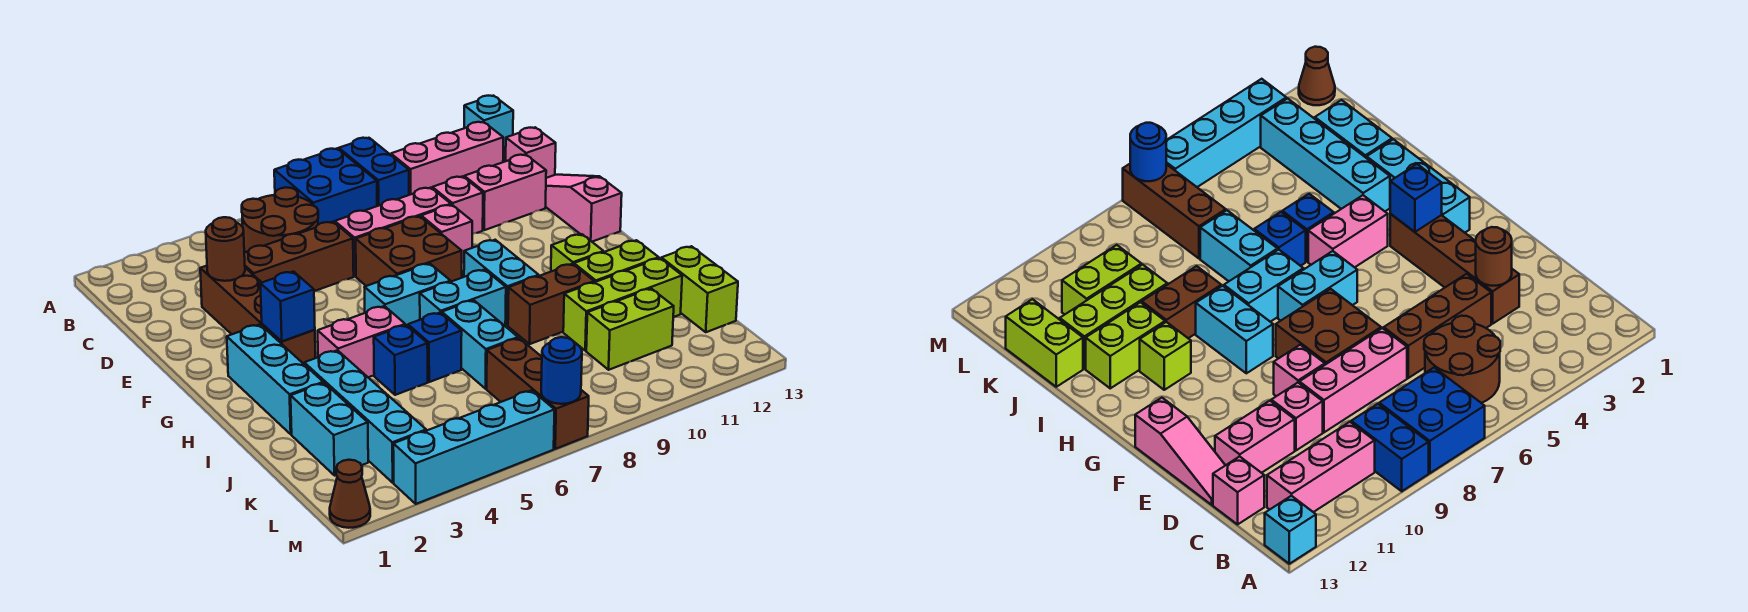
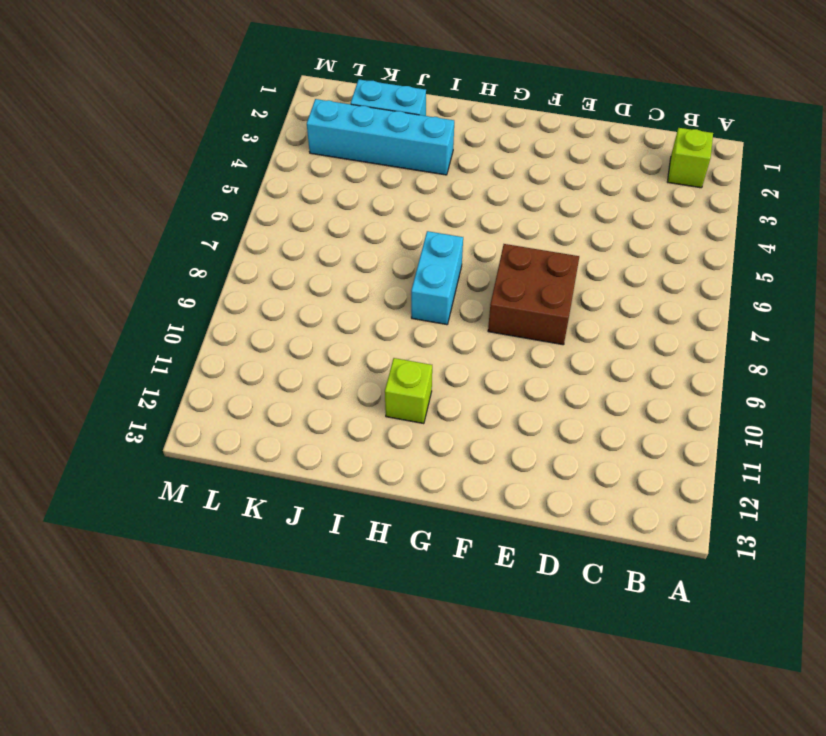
lime 1x1 brick [668,128,713,188] -> none
none -> blue 2x2 brick [274,148,377,225]
none -> blue 1x2 brick [339,138,409,206]
none -> cyan 1x1 brick [464,96,513,150]
none -> brown 2x2 round brick [242,187,318,252]

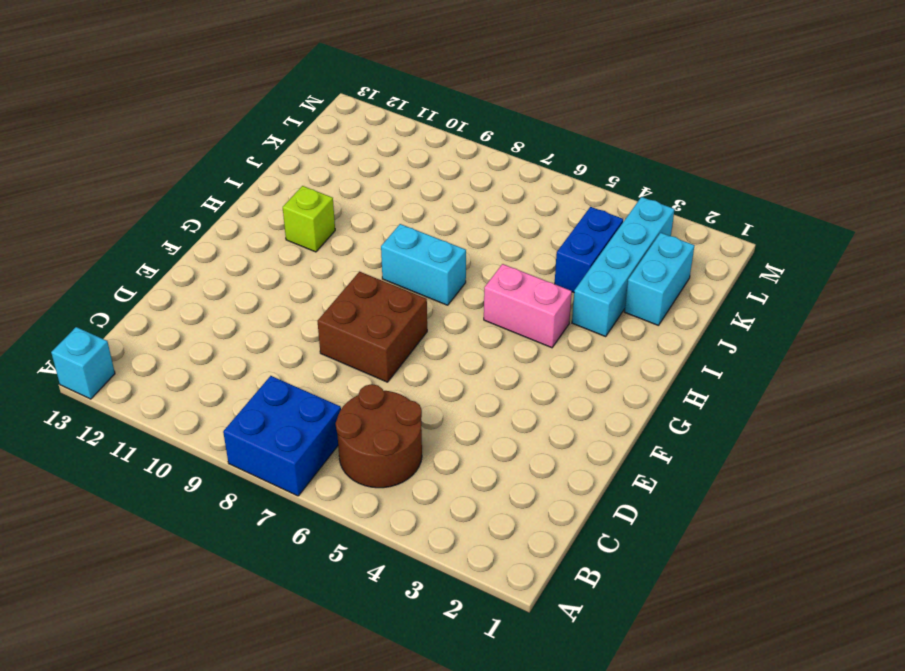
blue 1x2 brick [555,207,623,292] -> blue 1x2 brick moved to [339,138,409,206]
none -> pink 1x3 brick [391,122,503,195]
none -> pink 1x1 brick [506,127,556,178]
none -> brown 1x4 brick [200,266,316,364]
none -> brown 1x3 brick [244,222,354,291]

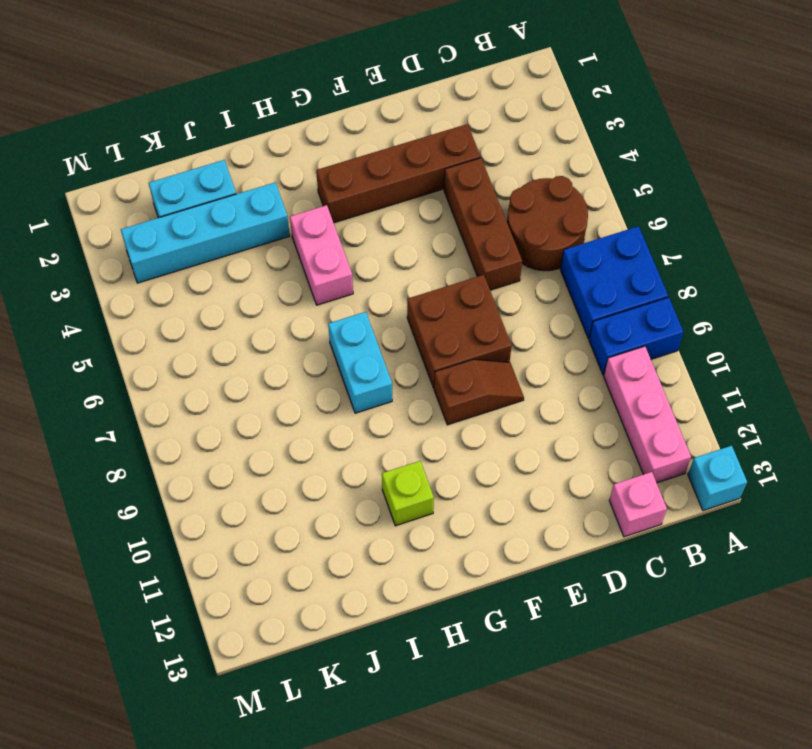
brown 1x2 slope [434,359,524,425] -> pink 1x1 brick [421,205,472,263]
none -> pink 1x3 brick [335,188,451,276]
none -> pink 1x1 brick [432,176,483,234]
none -> pink 1x2 brick [464,154,546,230]
none -> pink 1x3 slope [546,175,622,242]

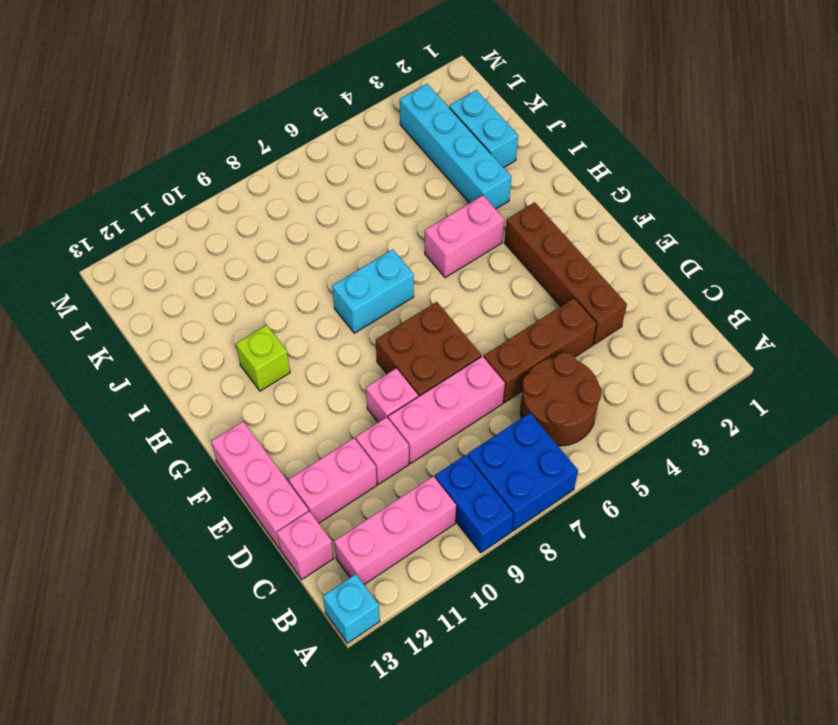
pink 1x3 brick [211,422,309,549] -> pink 1x3 slope [546,175,622,242]
none -> cyan 1x3 brick [227,325,323,434]
none -> cyan 1x2 brick [365,263,451,326]
none -> cyan 1x2 brick [464,240,539,325]
none -> blue 1x1 brick [374,325,428,395]

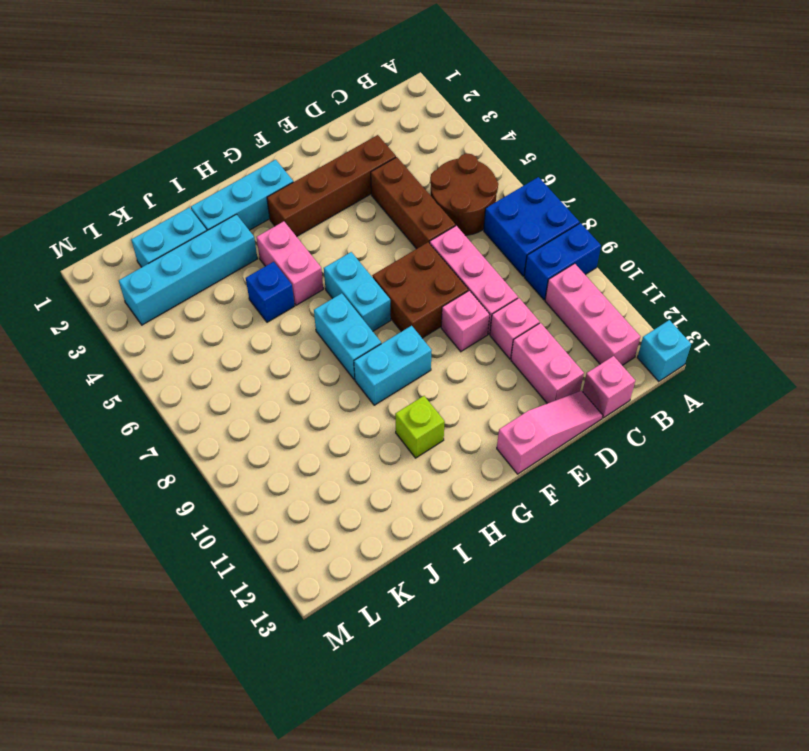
none -> blue 1x1 brick [408,313,462,382]
none -> cyan 1x2 brick [442,300,518,389]
none -> brown 1x2 brick [508,264,594,344]
none -> lime 1x2 brick [574,240,659,282]

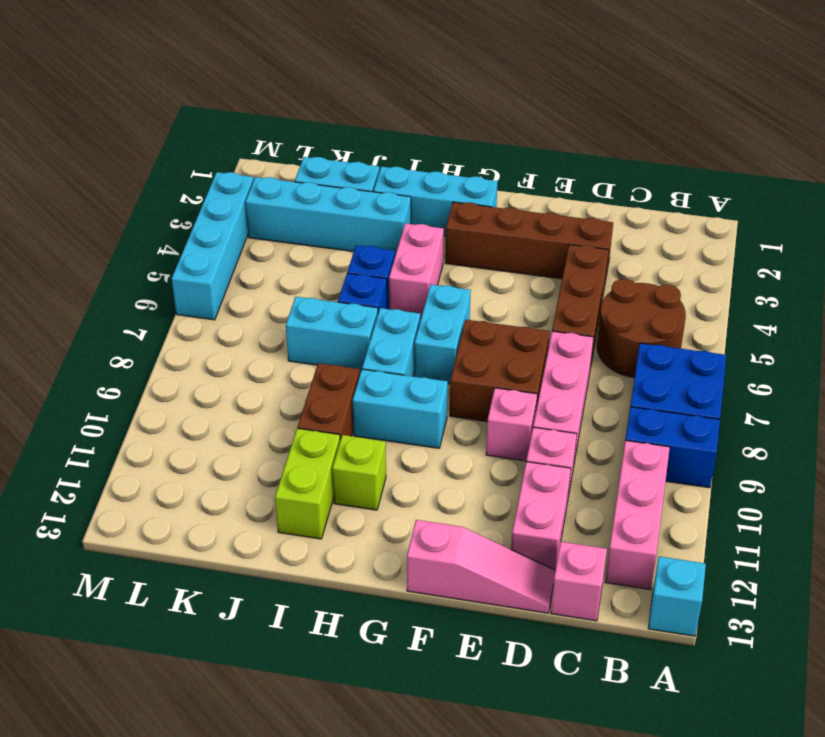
none -> lime 1x3 brick [563,258,682,351]
none -> lime 1x2 brick [661,246,738,332]
none -> brown 1x3 brick [487,338,589,449]
none -> lime 1x2 brick [586,289,674,370]

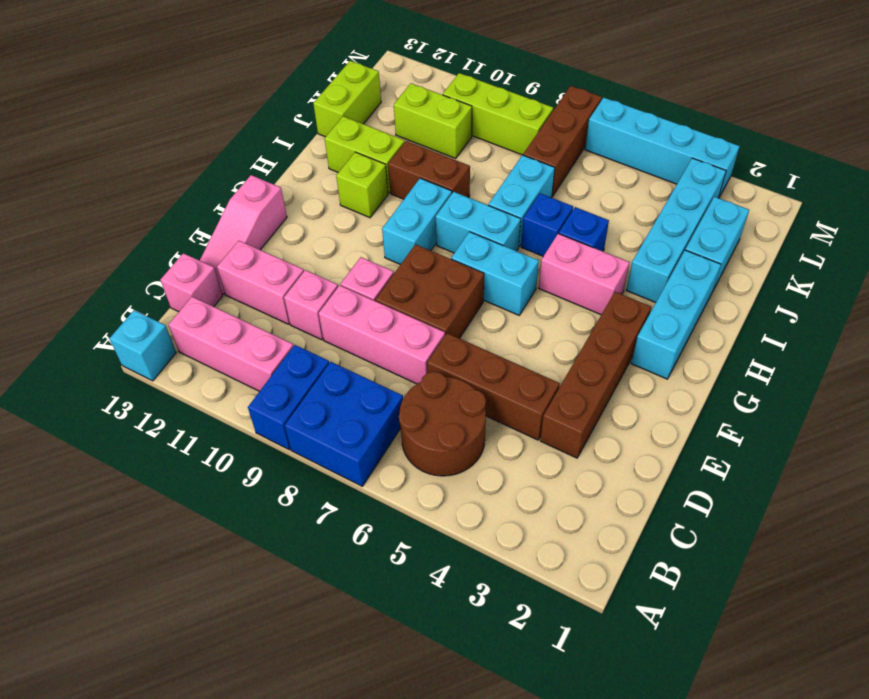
lime 1x3 brick [443,73,553,155] -> lime 1x3 brick moved to [563,258,682,351]
none -> brown 1x1 cone [330,460,370,528]
none -> brown 1x1 round brick [206,217,245,281]
none -> blue 1x1 brick [260,272,315,341]
none -> blue 1x1 round brick [541,337,582,404]

